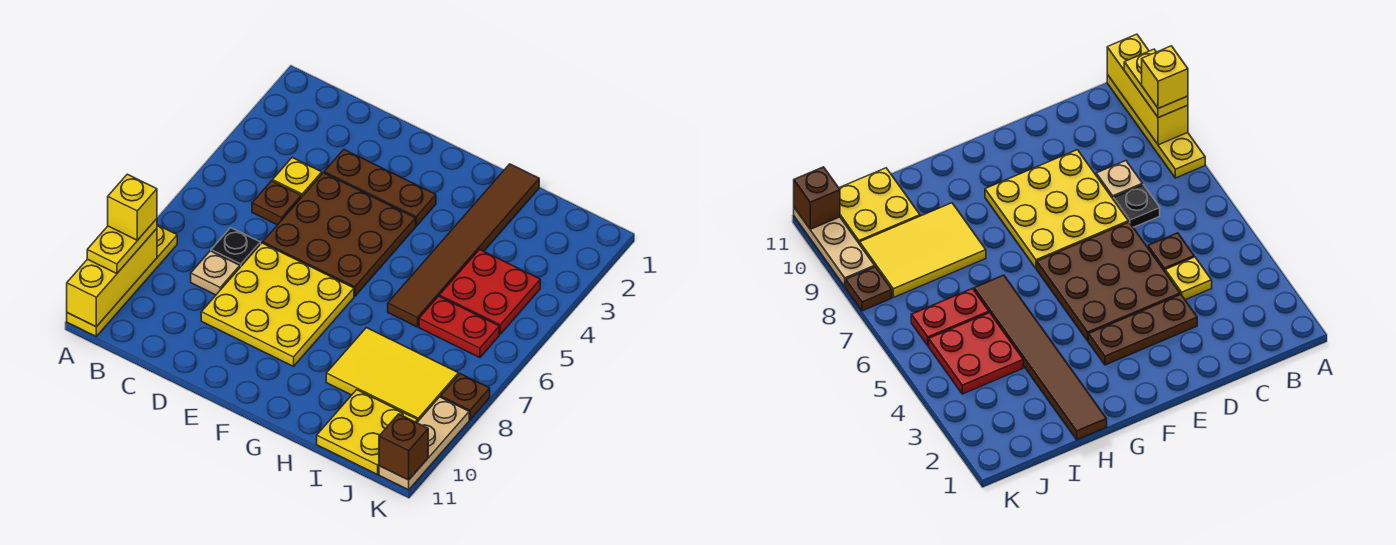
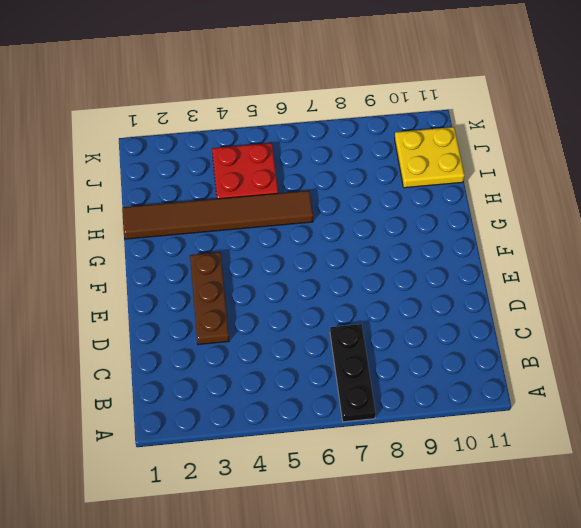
black 1x3 plate [330,324,376,422] -> black 1x1 plate [211,228,260,267]
none -> yellow 1x4 plate [67,225,177,336]
none -> yellow 1x1 plate [273,158,322,197]
none -> brown 1x1 plate [252,181,301,225]

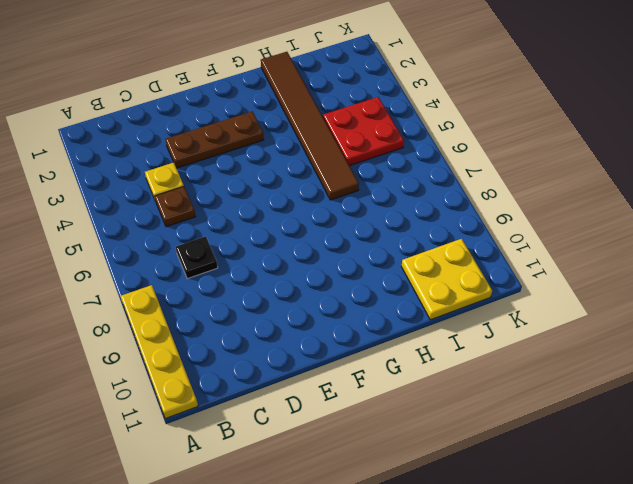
none -> tan 1x1 plate [191,251,240,295]
none -> brown 3x3 plate [263,173,416,296]
none -> yellow 3x3 plate [201,243,354,366]

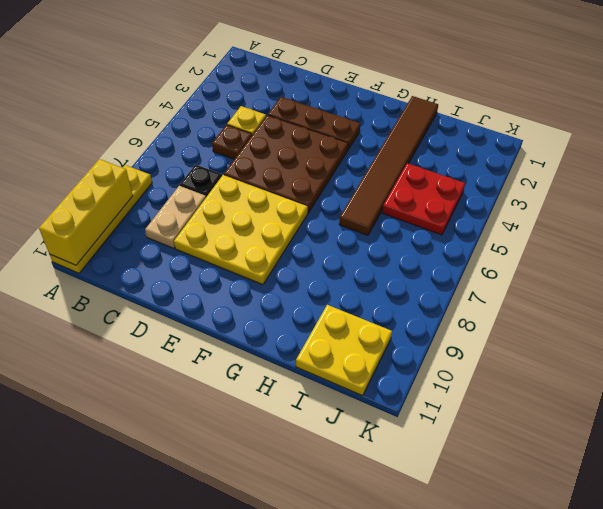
tan 1x2 plate [145,186,206,248] -> tan 1x1 plate [191,251,240,295]
none -> yellow 2x3 tile [326,328,459,421]
none -> red 1x2 plate [419,296,499,358]
none -> brown 1x1 plate [441,374,490,420]

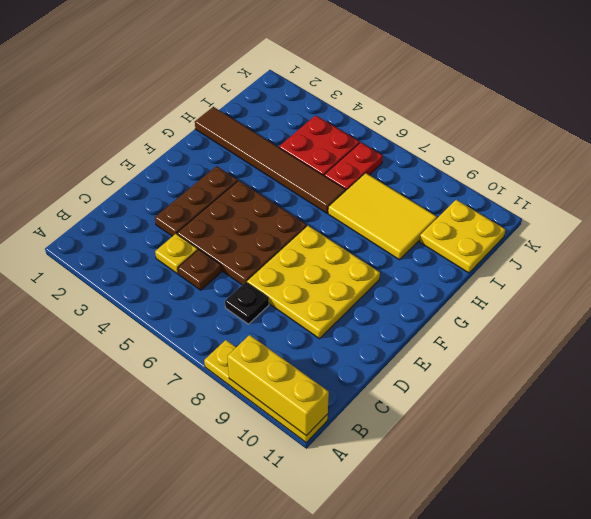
yellow 2x3 tile [328,173,437,260] -> yellow 2x3 tile turned to [326,328,459,421]
none -> tan 1x1 plate [191,251,240,295]
none -> brown 1x1 plate [441,374,490,420]
none -> tan 1x3 plate [379,397,469,490]

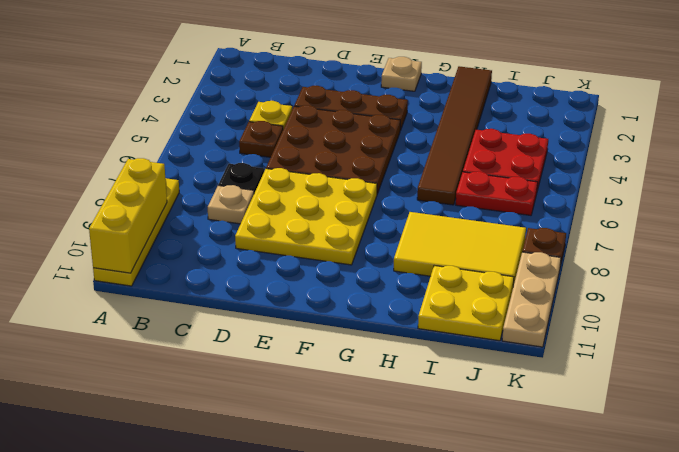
tan 1x1 plate [381,57,422,91] -> none
none -> brown 1x1 brick [379,414,428,480]
none -> yellow 1x2 plate [87,219,157,274]
none -> yellow 1x1 brick [108,174,157,240]

